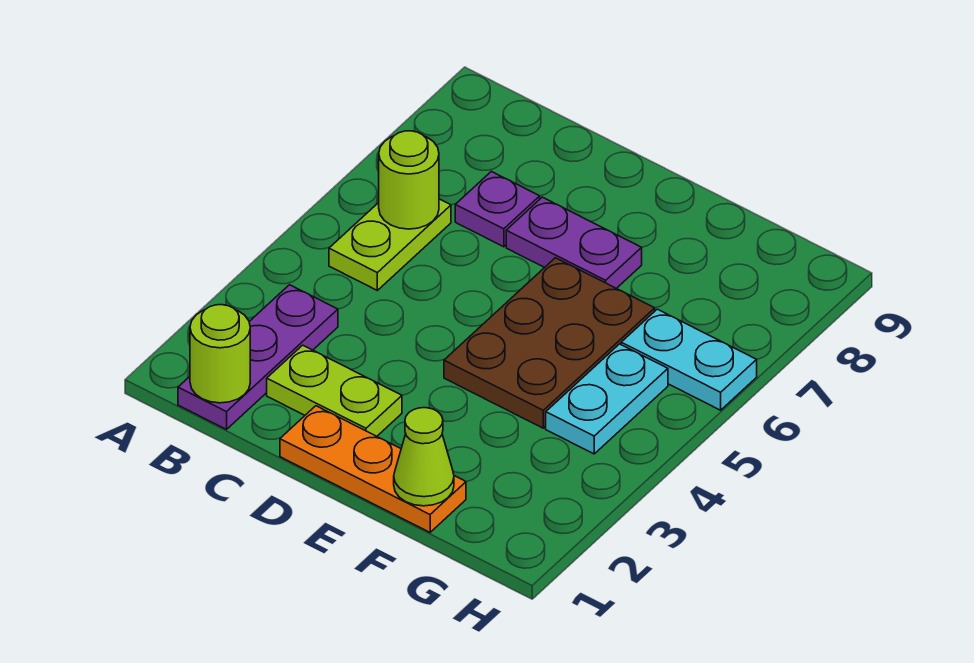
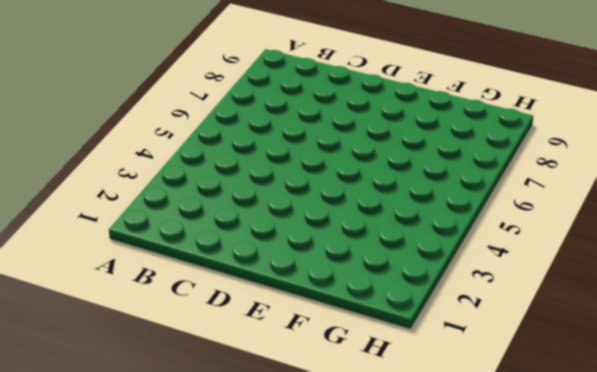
none -> purple 1x3 plate [178,285,338,429]
none -> lime 1x2 plate [329,199,451,290]
none -> lime 1x2 plate [267,345,402,436]

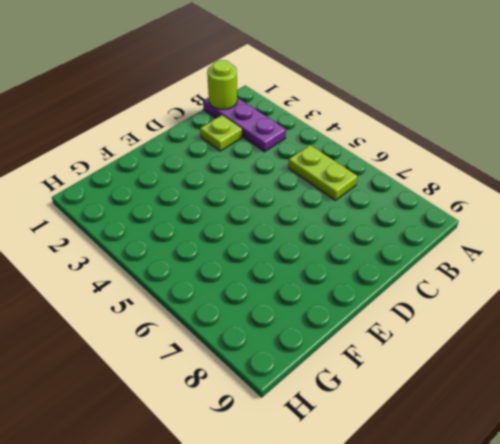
lime 1x1 plate [200,115,242,151] -> lime 1x2 plate [267,345,402,436]
none -> purple 1x1 plate [455,171,540,247]
none -> orange 1x3 plate [280,406,466,532]
none -> purple 1x2 plate [506,197,642,288]

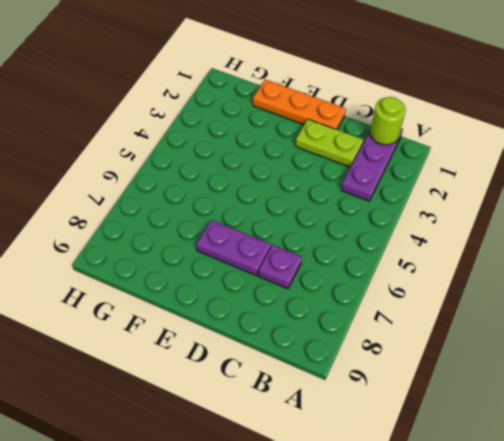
none -> lime 1x2 plate [329,199,451,290]
none -> brown 2x3 plate [444,258,655,428]
none -> cyan 1x2 plate [546,344,668,454]

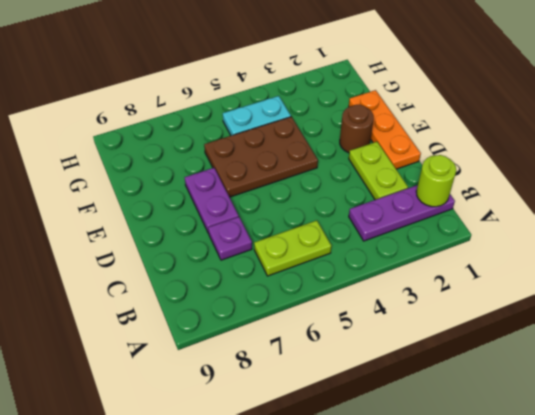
brown 1x1 round brick [340,105,374,153] -> none
none -> cyan 1x2 plate [621,309,757,410]
none -> lime 1x1 round brick [379,131,439,229]
none -> lime 1x1 cone [394,408,454,506]

